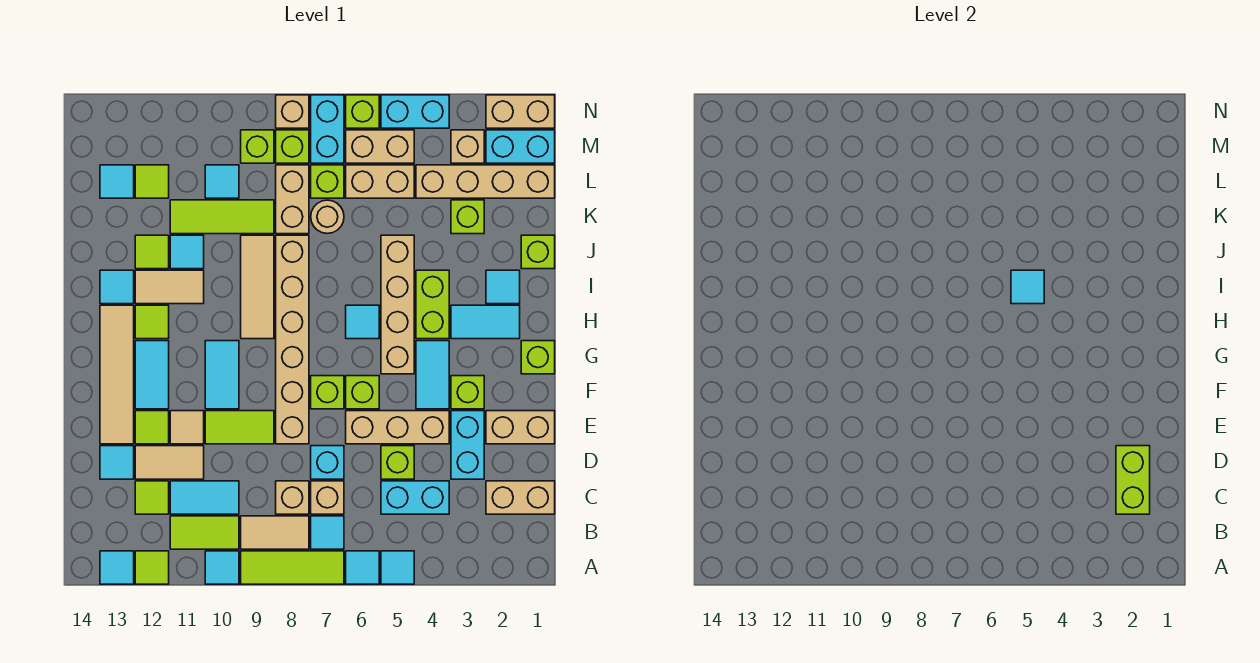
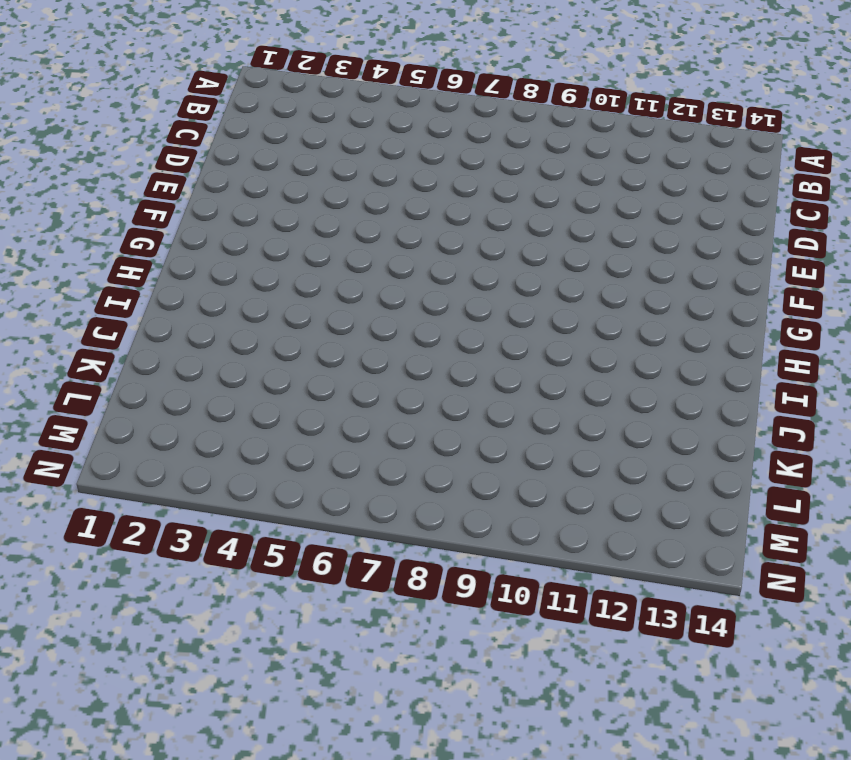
none -> cyan 1x1 tile [381,551,414,584]
none -> cyan 1x1 tile [346,551,379,584]
none -> lime 1x3 tile [241,551,344,584]
none -> cyan 1x1 tile [205,551,239,584]

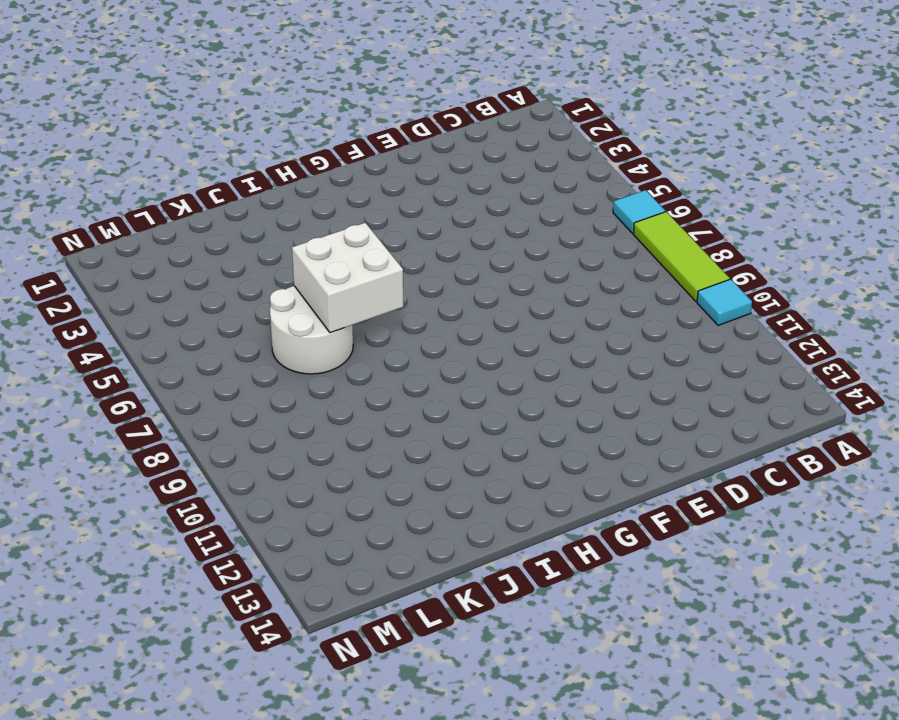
white 2x2 brick [292,223,403,333] -> none
white 2x2 round brick [270,286,353,374] -> tan 1x1 round brick [311,200,344,234]
none -> cyan 1x1 tile [381,551,414,584]
none -> lime 1x1 tile [135,551,169,584]
none -> cyan 1x1 tile [100,551,134,584]
none -> cyan 1x1 tile [311,516,344,549]

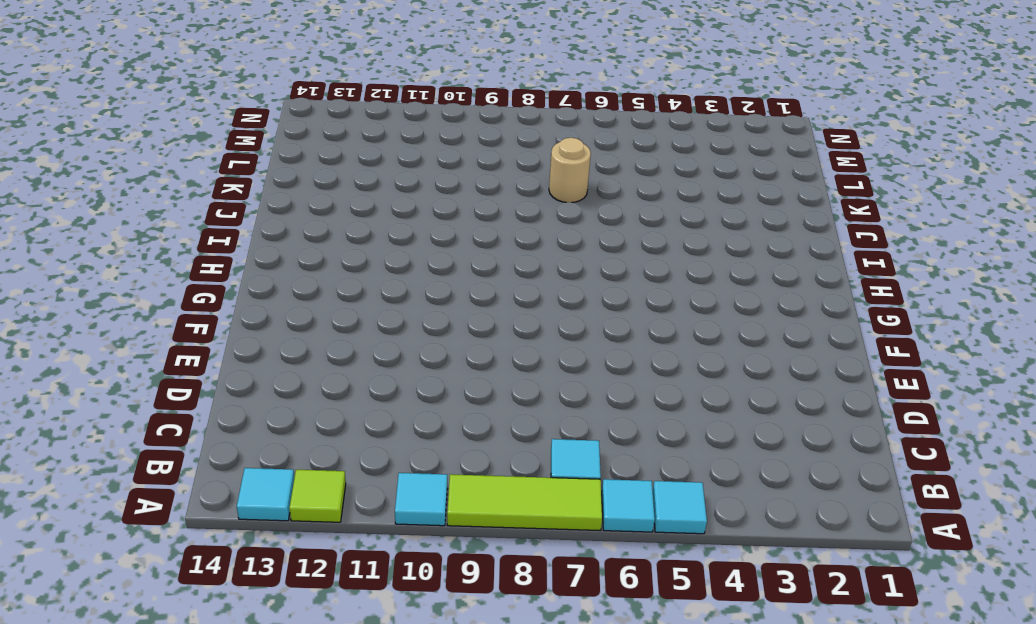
none -> tan 1x2 tile [241,516,309,549]
none -> lime 1x2 tile [170,516,239,549]
none -> tan 1x2 brick [486,481,555,514]
none -> cyan 1x2 brick [381,481,449,514]

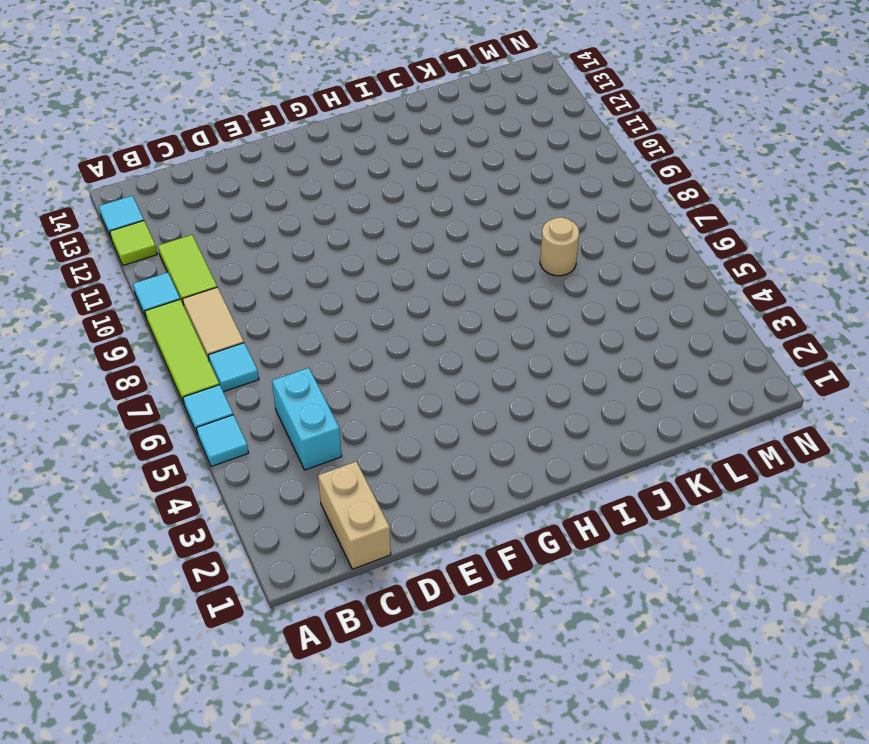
none -> tan 1x1 brick [311,481,344,514]
none -> tan 1x1 brick [276,481,309,514]
none -> cyan 1x2 tile [170,481,239,514]
none -> lime 1x1 tile [135,481,169,514]

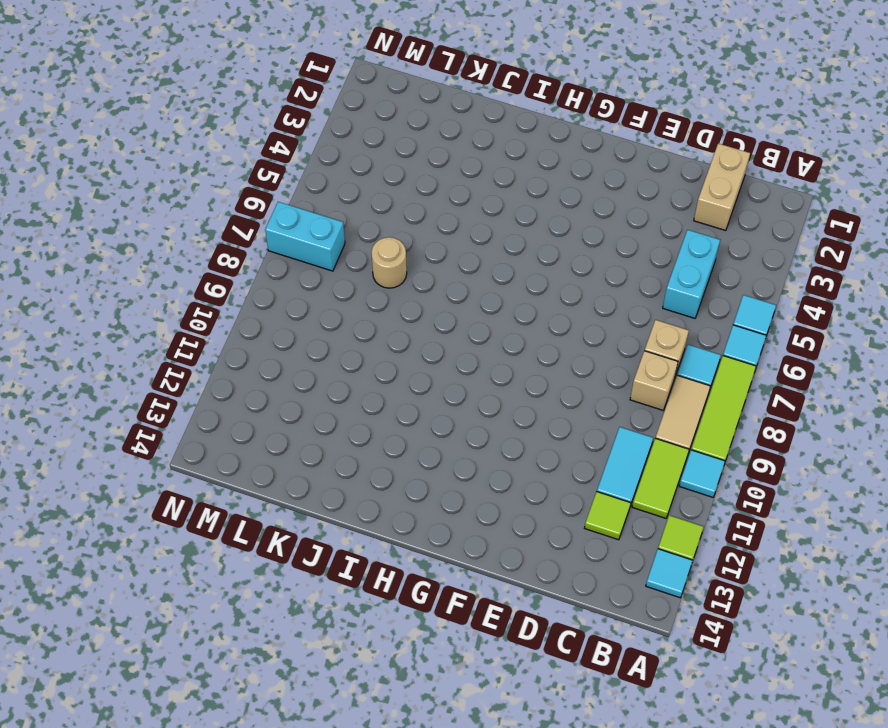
none -> cyan 1x2 brick [451,411,484,479]
none -> lime 1x1 brick [381,446,414,479]
none -> cyan 1x1 brick [311,446,344,479]
none -> tan 1x2 tile [135,446,204,479]

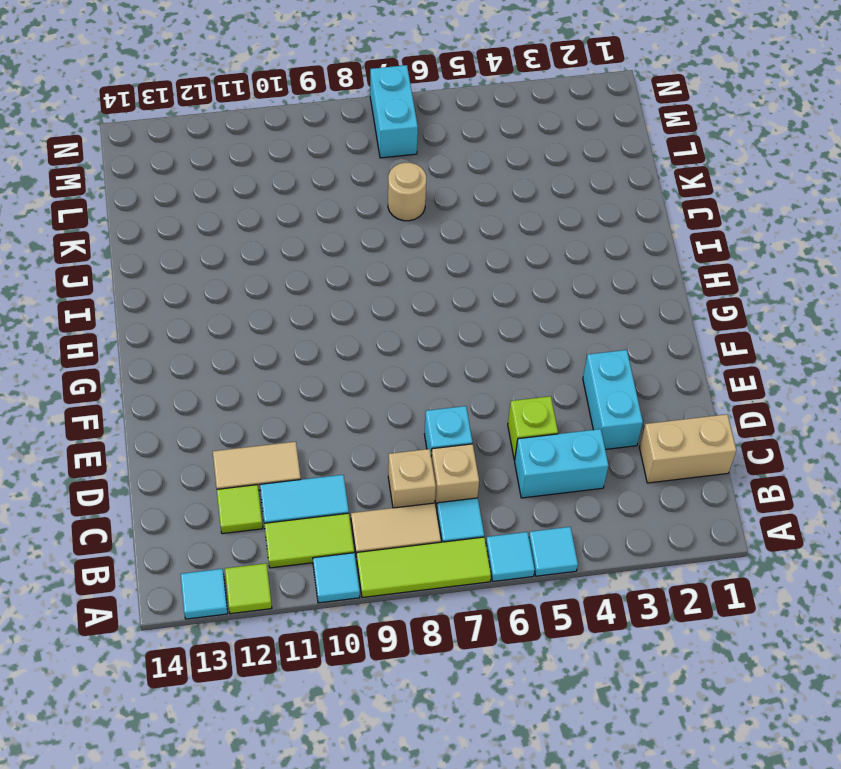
none -> cyan 1x1 tile [100,446,134,479]
none -> tan 1x2 brick [486,411,555,444]
none -> tan 1x3 brick [346,411,449,444]
none -> tan 1x6 brick [276,235,309,444]

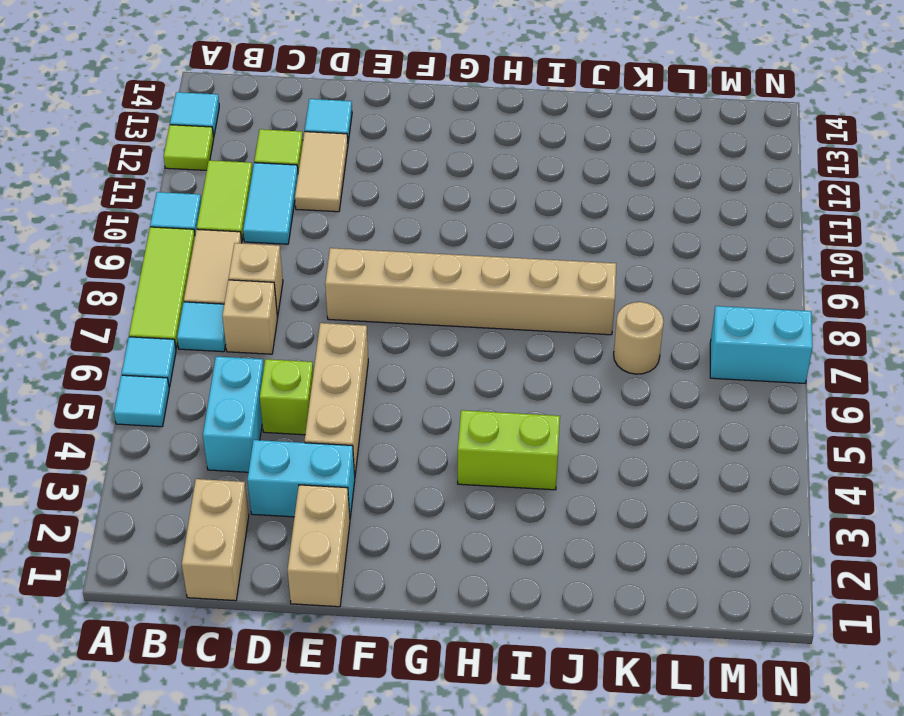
none -> cyan 1x1 brick [311,446,344,479]
none -> lime 1x2 tile [205,411,274,444]
none -> tan 1x1 tile [170,411,204,444]
none -> lime 1x1 tile [135,411,169,444]

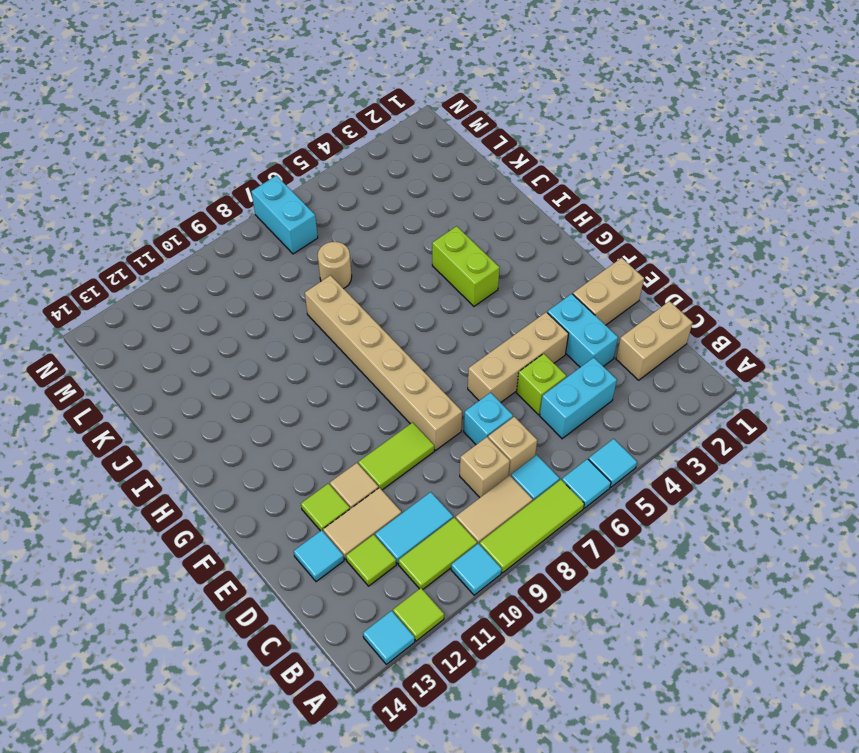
none -> tan 1x4 tile [100,305,134,444]
none -> lime 1x1 brick [451,376,484,409]
none -> cyan 1x2 tile [416,341,449,409]
none -> lime 1x1 brick [346,376,379,409]

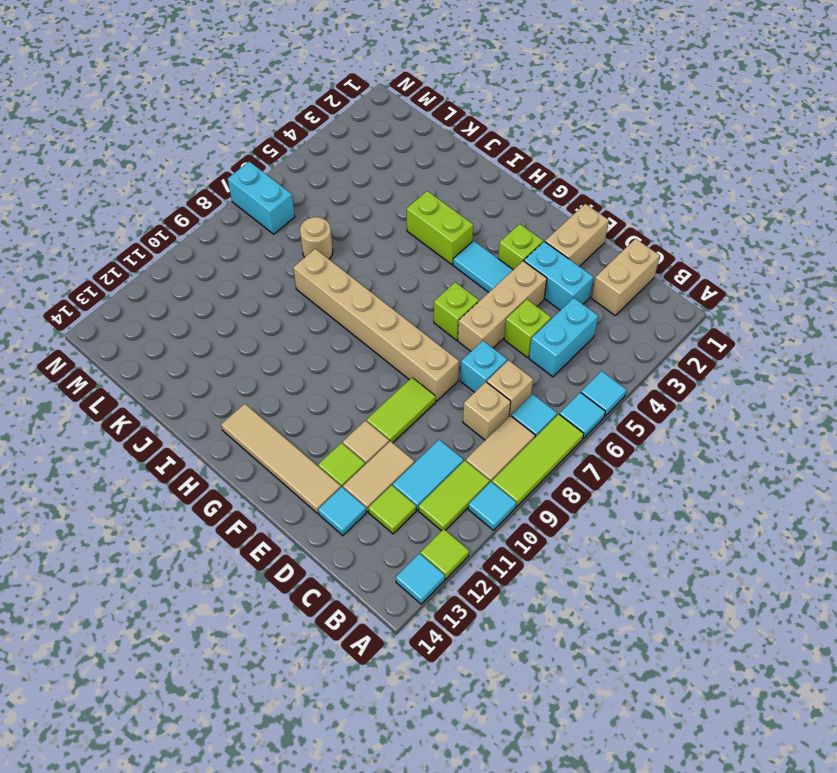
none -> lime 1x1 brick [311,376,344,409]
none -> cyan 1x2 tile [205,341,239,409]
none -> cyan 1x2 tile [135,341,169,409]
none -> lime 1x1 brick [521,341,555,374]

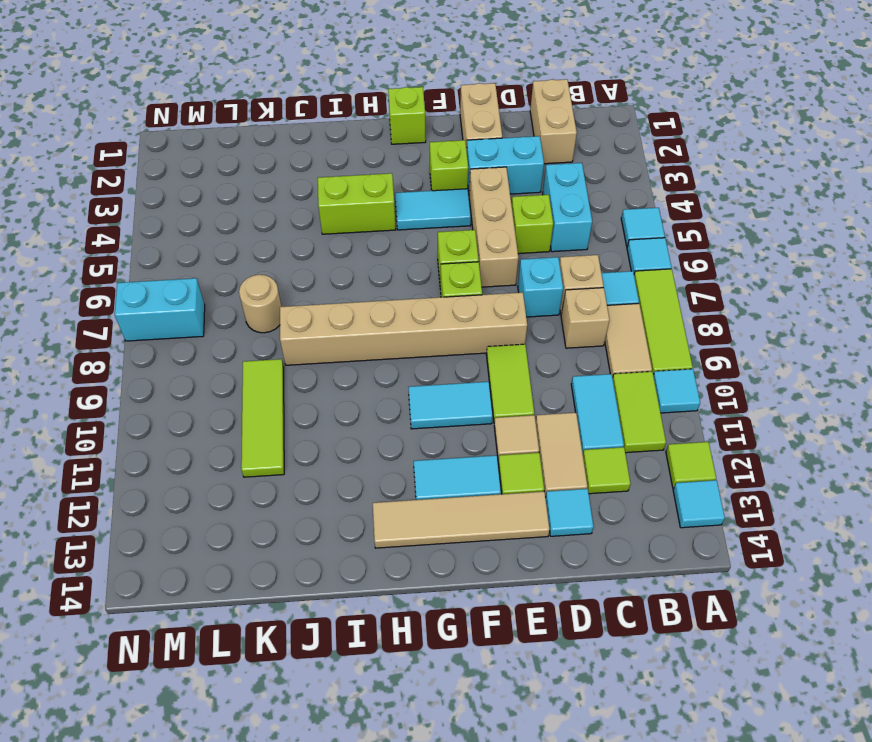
none -> tan 1x4 brick [381,235,414,374]
none -> cyan 1x2 tile [451,305,520,339]
none -> cyan 1x1 tile [346,305,379,339]
none -> tan 1x3 tile [241,235,274,339]

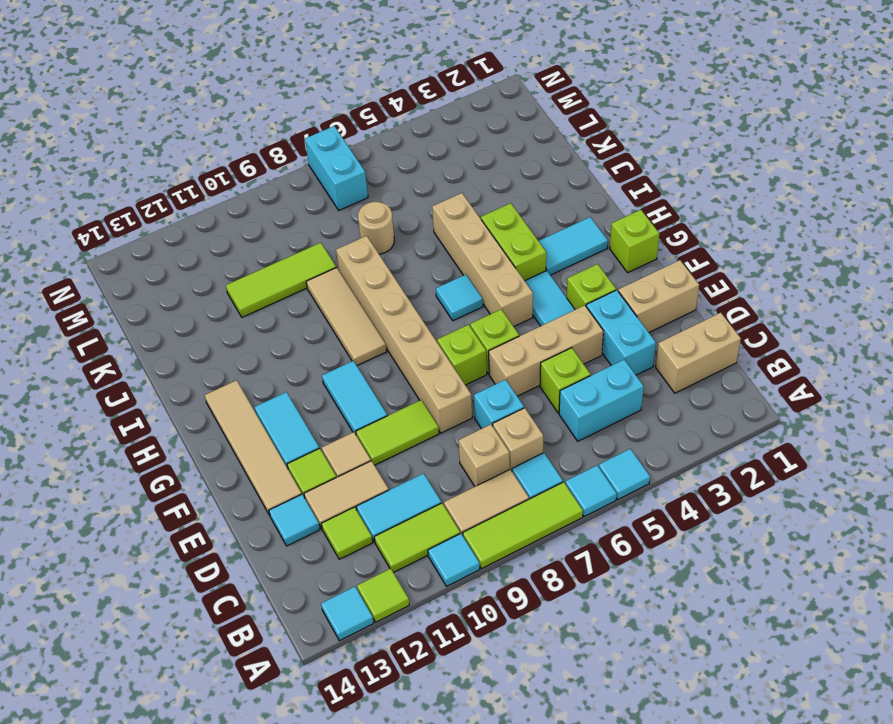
none -> lime 1x1 tile [135,305,169,339]
none -> cyan 1x1 tile [486,270,520,304]
none -> tan 1x2 tile [135,270,204,304]
none -> cyan 1x1 tile [100,270,134,304]

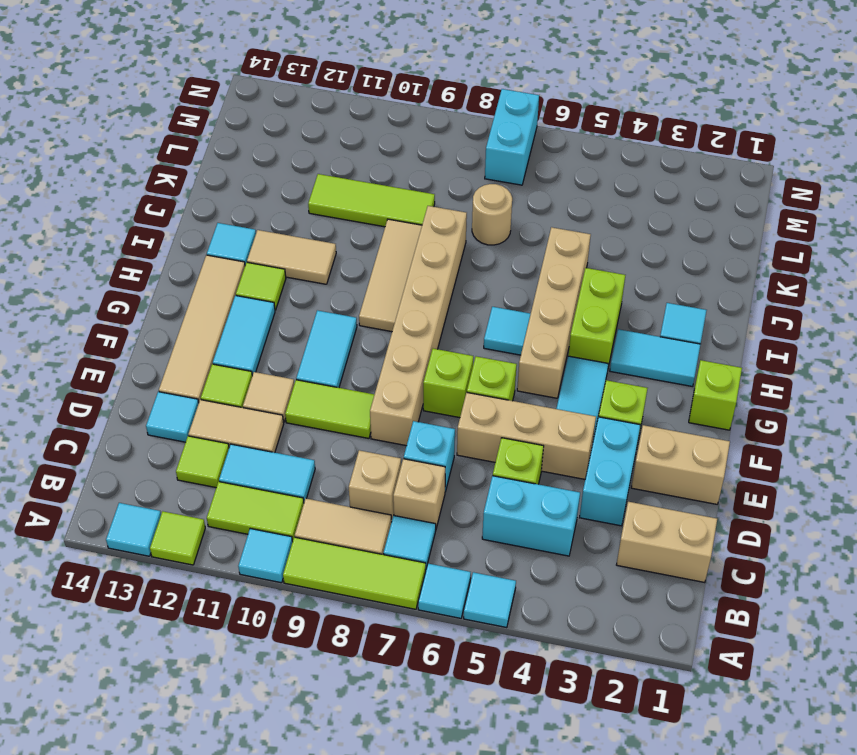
none -> lime 1x1 brick [521,235,555,269]
none -> cyan 1x1 tile [170,235,204,269]
none -> lime 1x1 tile [135,235,169,269]
none -> lime 1x1 brick [451,200,484,234]

